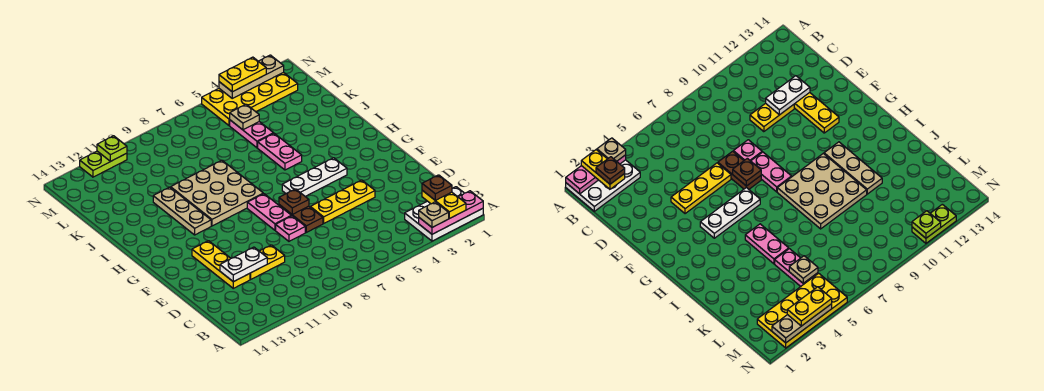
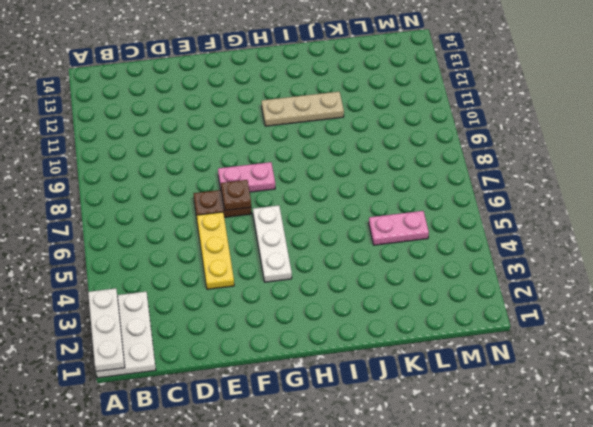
white 1x3 plate [88,288,125,371] -> pink 1x3 plate [419,191,483,234]
none -> yellow 1x2 plate [250,245,285,279]
none -> yellow 1x3 plate [192,241,250,288]
none -> pink 1x1 plate [276,216,305,241]

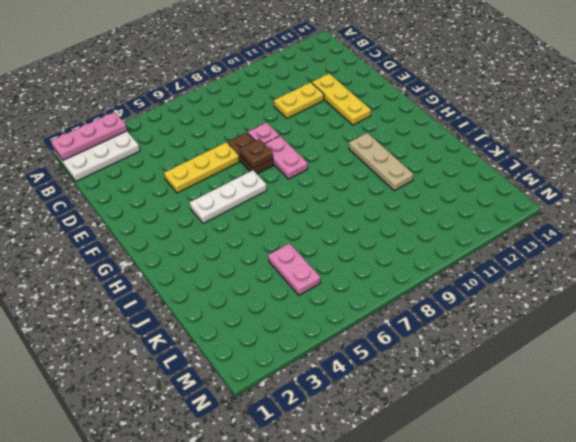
none -> tan 3x3 plate [170,160,263,226]
none -> pink 1x2 plate [258,134,302,170]
none -> yellow 2x4 plate [202,72,298,125]

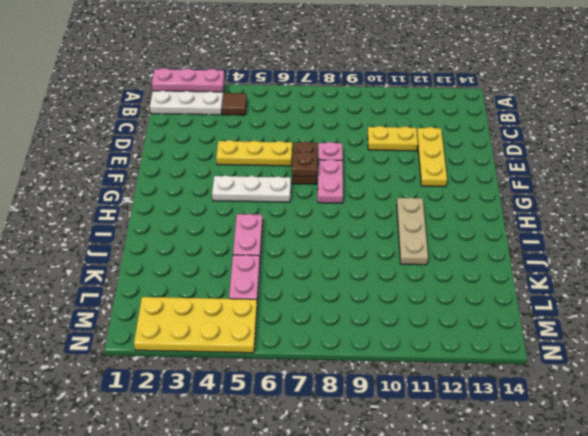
brown 1x1 tile [222,93,247,115] -> none
none -> tan 3x3 plate [170,160,263,226]
none -> lime 1x2 plate [80,151,127,177]
none -> white 1x2 plate [220,247,267,282]

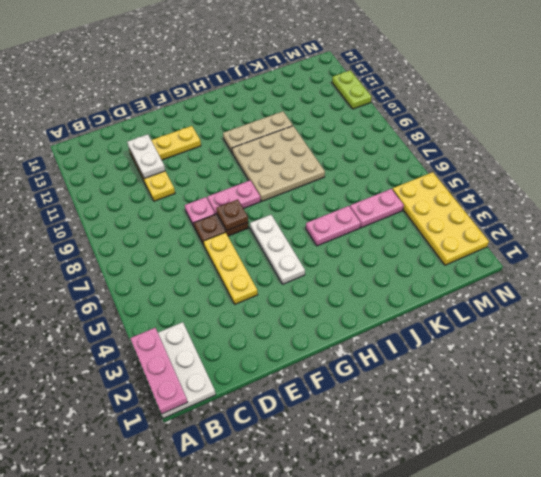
none -> tan 1x1 plate [230,104,259,130]
none -> tan 1x3 plate [219,55,284,98]
none -> lime 1x1 plate [97,136,127,161]

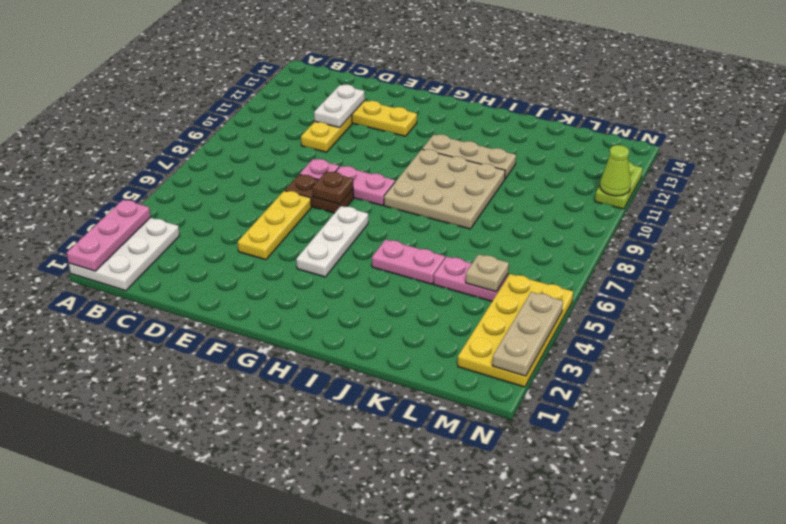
lime 1x1 cone [600,145,631,196] -> lime 1x1 plate [97,136,127,161]
none -> yellow 1x2 plate [422,190,466,219]
none -> tan 1x1 plate [419,202,449,227]
none -> yellow 1x2 plate [219,57,266,92]

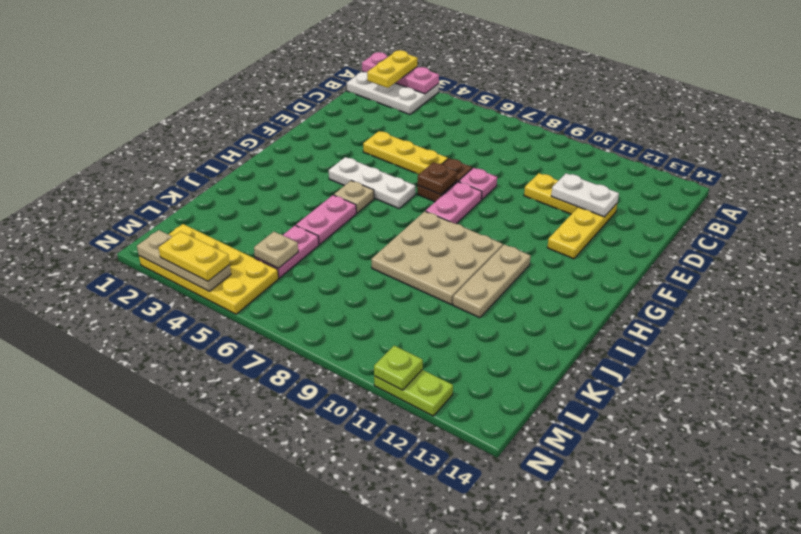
tan 1x1 plate [334,181,374,213] -> tan 1x1 plate moved to [419,202,449,227]
none -> brown 1x1 plate [422,175,452,200]

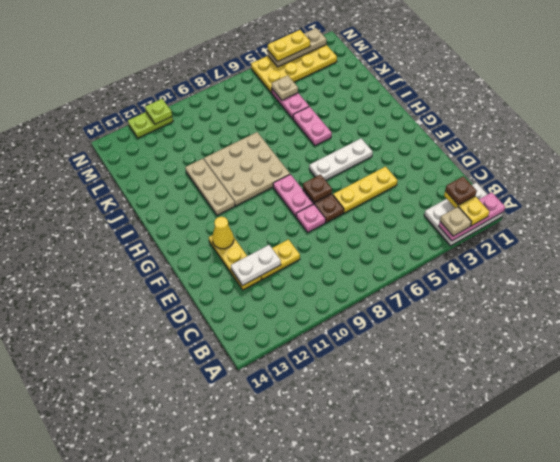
yellow 1x1 cone [212,217,234,249] -> none

